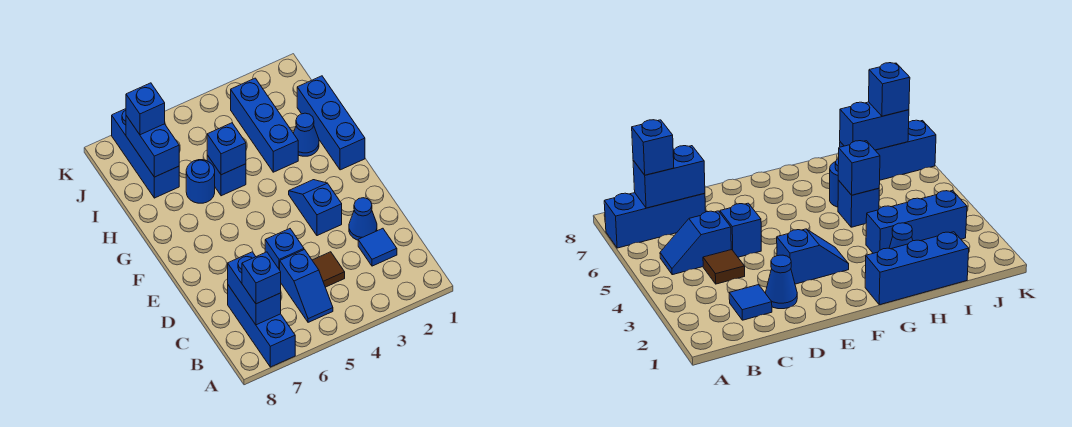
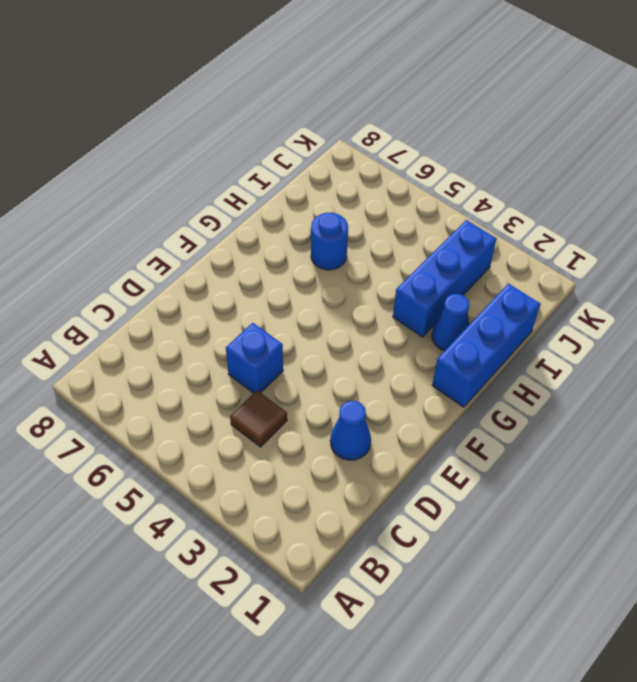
none -> blue 1x3 brick [228,285,295,367]
none -> blue 1x2 slope [280,250,333,322]
none -> blue 1x1 tile [358,228,397,266]

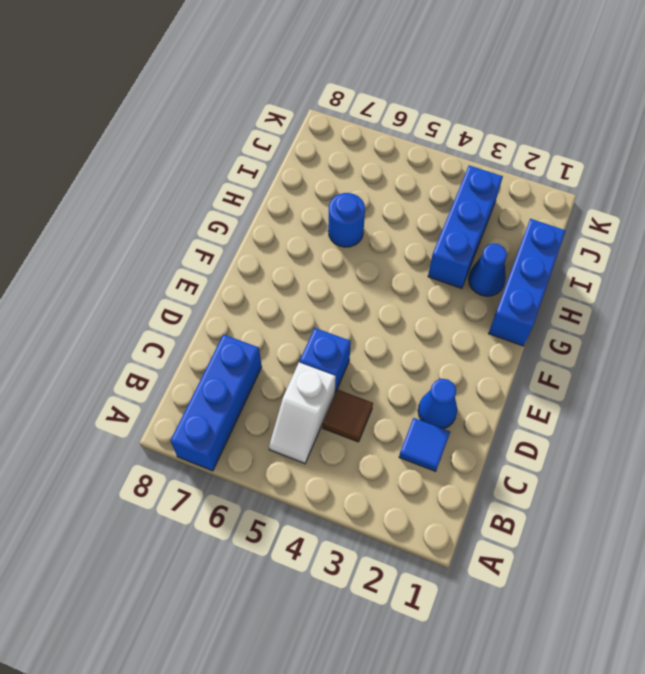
white 1x2 slope [269,362,336,464] -> blue 1x2 slope [280,250,333,322]
none -> blue 1x2 slope [289,180,342,236]
none -> blue 1x1 brick [207,155,246,196]
none -> blue 1x3 brick [112,109,179,198]

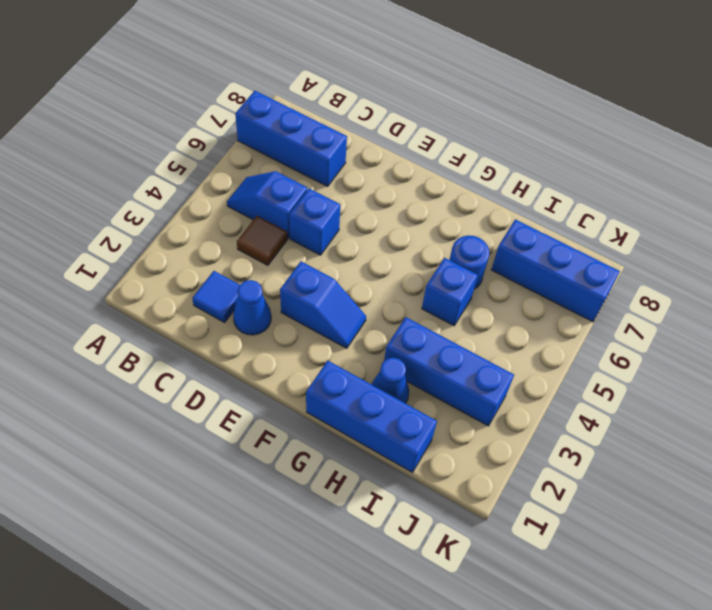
none -> blue 1x2 brick [228,252,281,325]
none -> blue 1x1 brick [207,123,246,175]
none -> blue 1x2 brick [126,116,179,177]

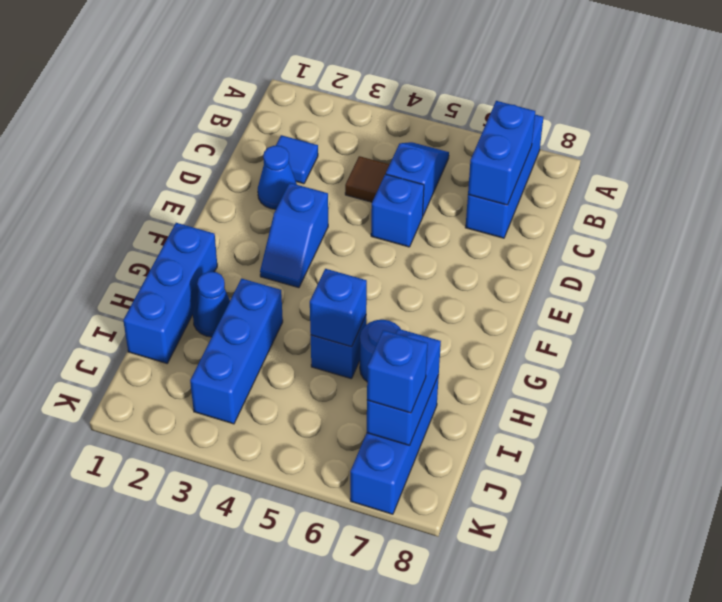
none -> blue 1x1 brick [242,252,281,304]

